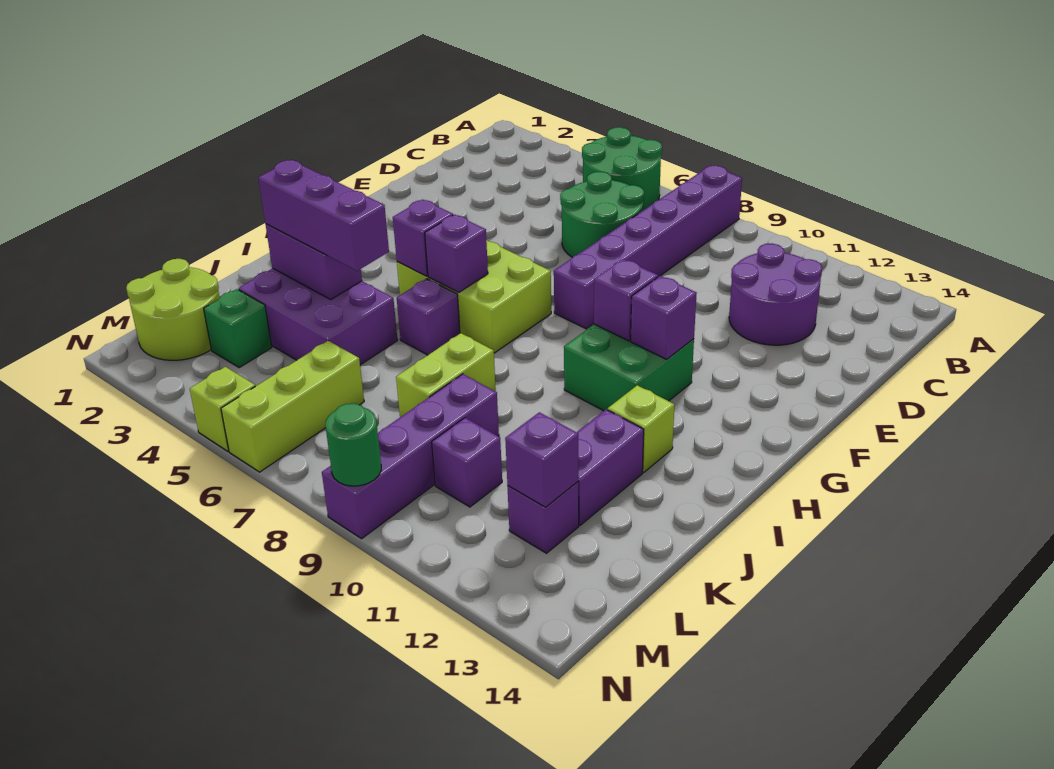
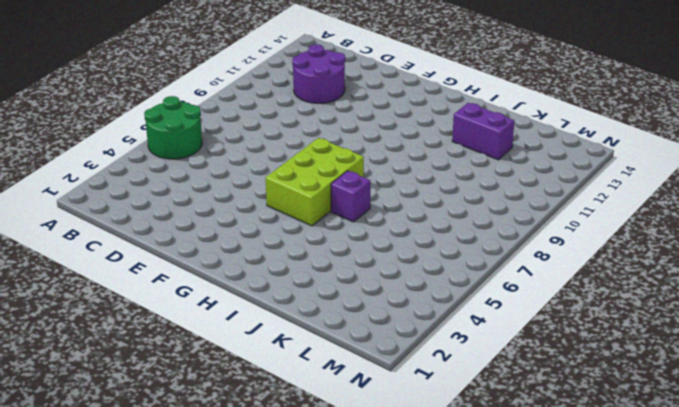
none -> purple 1x6 brick [554,165,742,329]
none -> green 2x2 round brick [560,172,644,257]
none -> green 2x2 brick [564,324,694,411]

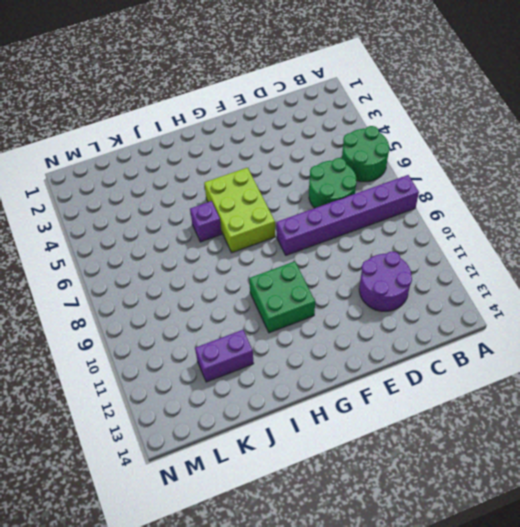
none -> lime 1x1 brick [608,385,674,473]
none -> purple 2x3 brick [239,268,398,365]
none -> lime 1x2 brick [396,333,496,417]

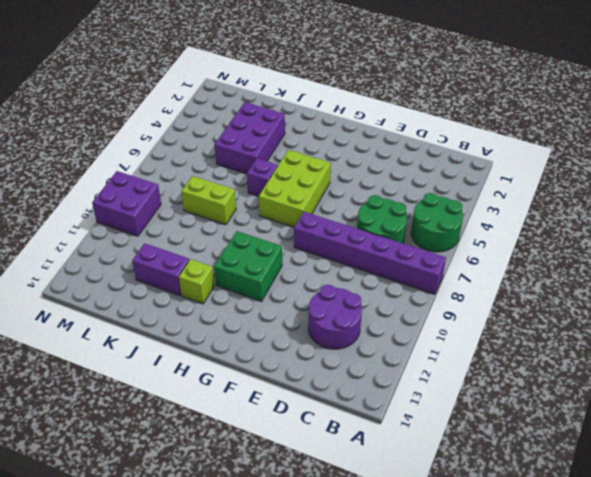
purple 2x2 brick [92,171,161,236] -> purple 1x4 brick [322,374,499,539]
none -> lime 2x2 round brick [126,259,220,360]
none -> green 1x1 brick [204,289,272,368]
none -> lime 1x3 brick [221,341,364,472]

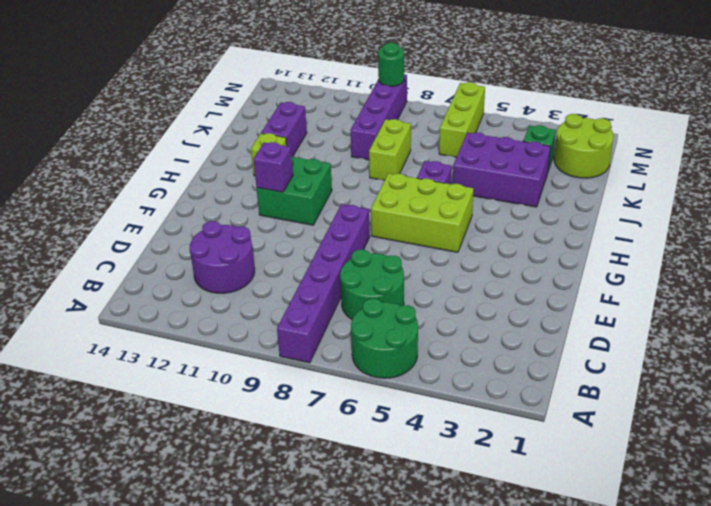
none -> purple 1x1 brick [432,418,502,507]
none -> purple 1x1 brick [507,482,579,553]
none -> lime 1x1 brick [190,367,255,451]

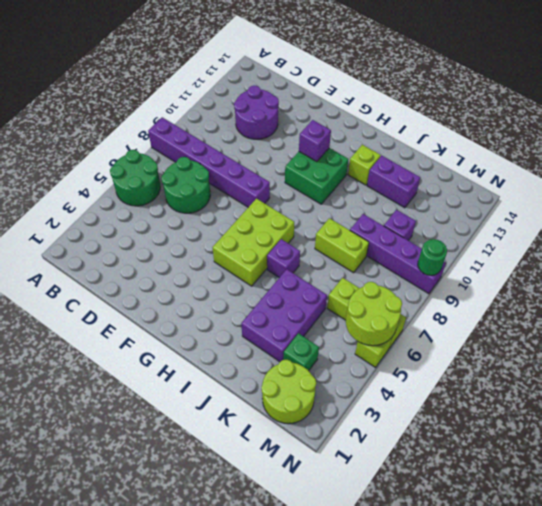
lime 2x2 round brick [346,282,402,346] -> none
none -> purple 1x1 brick [507,482,579,553]
none -> purple 1x1 brick [594,259,658,341]
none -> purple 1x1 brick [393,200,453,276]

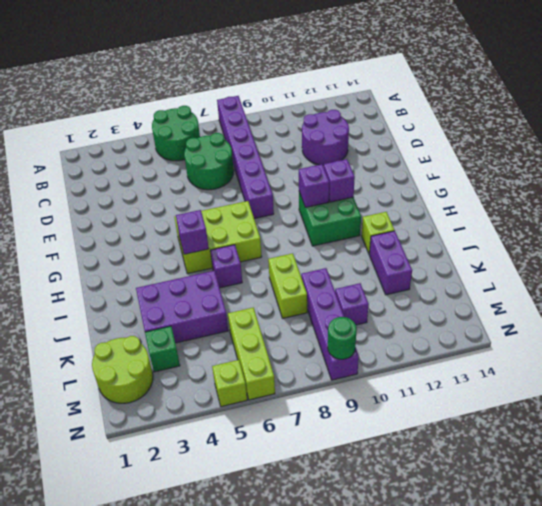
none -> purple 1x1 brick [507,482,579,553]
none -> purple 1x1 brick [425,215,488,292]
none -> purple 1x2 brick [266,224,362,299]

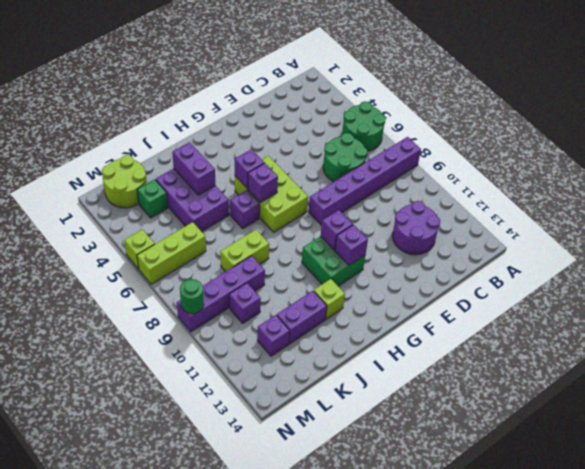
none -> purple 1x1 brick [505,412,578,508]
none -> purple 1x3 brick [258,160,389,271]

